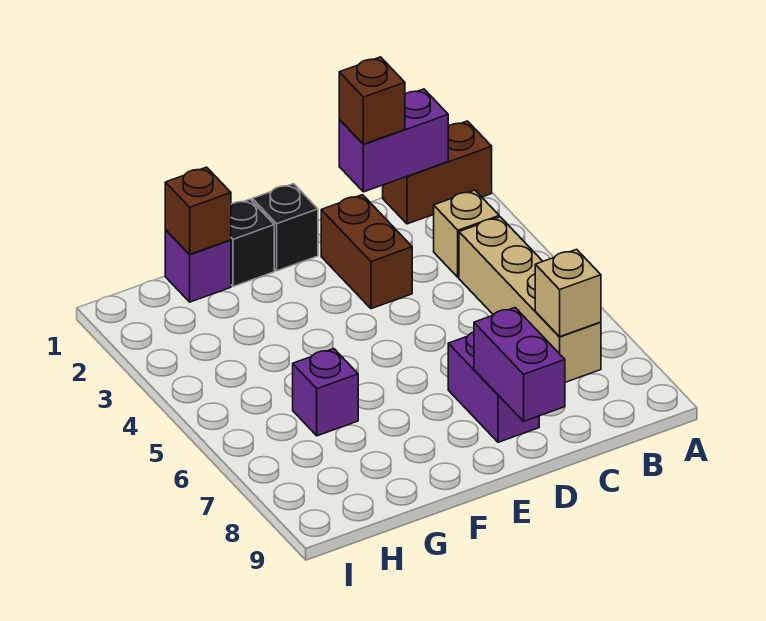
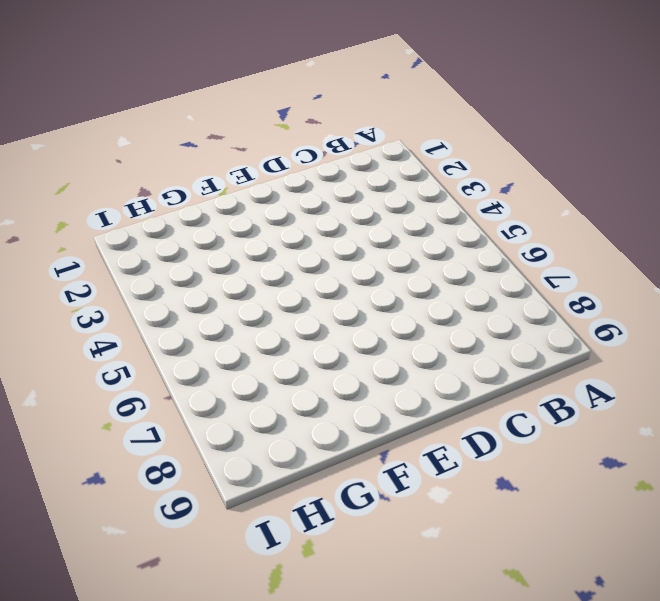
none -> brown 1x2 brick [383,121,492,224]
none -> tan 1x1 brick [434,190,499,277]
none -> tan 1x4 brick [459,217,601,382]

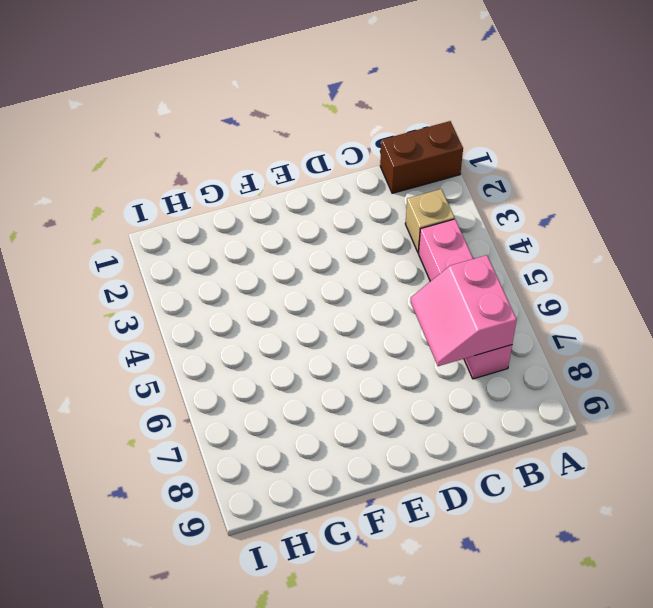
pink 1x4 brick [418,219,512,379] -> tan 1x4 brick [459,217,601,382]
pink 2x2 slope [411,255,517,366] -> tan 1x1 brick [535,249,601,337]
none -> brown 1x2 brick [321,195,412,309]
none -> purple 1x2 brick [448,332,539,442]
none -> black 1x1 brick [252,184,318,271]

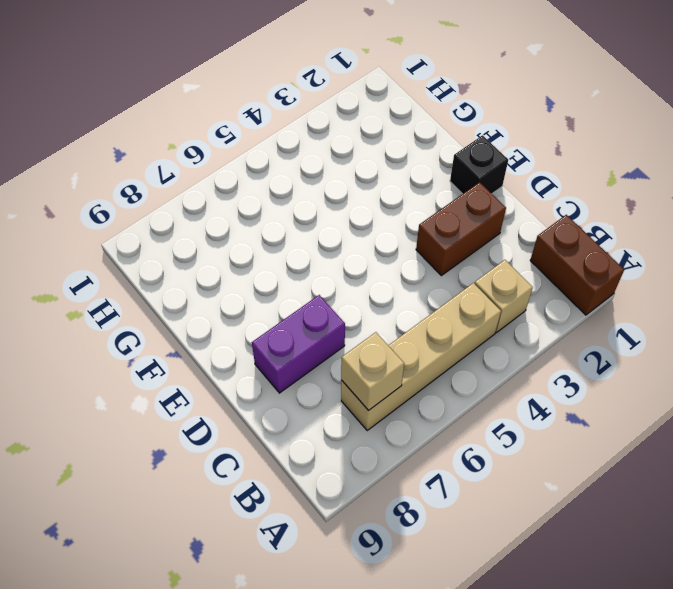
none -> black 1x1 brick [231,199,274,287]
none -> purple 1x1 brick [165,230,231,302]
none -> purple 1x1 brick [293,349,358,436]

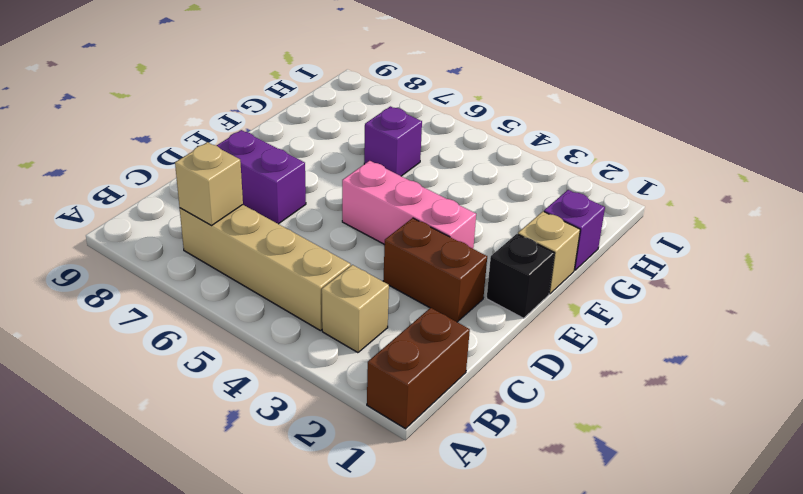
pink 1x3 brick [342,161,476,249] -> none
tan 1x1 brick [518,211,580,294] -> black 1x1 brick [231,199,274,287]
none -> purple 1x2 brick [339,89,448,192]
none -> purple 1x2 brick [474,308,565,421]
none -> brown 1x1 brick [165,167,231,255]

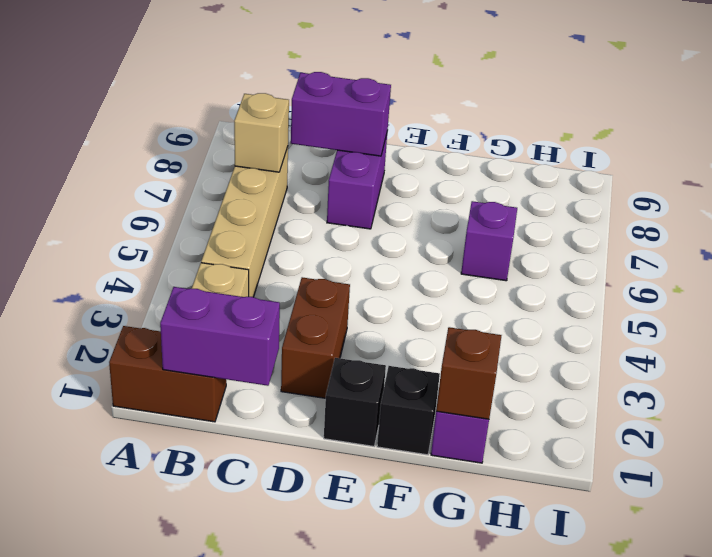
purple 1x2 brick [291,72,391,156] -> purple 1x2 brick turned to [474,308,565,421]
none -> brown 1x1 brick [339,57,405,144]

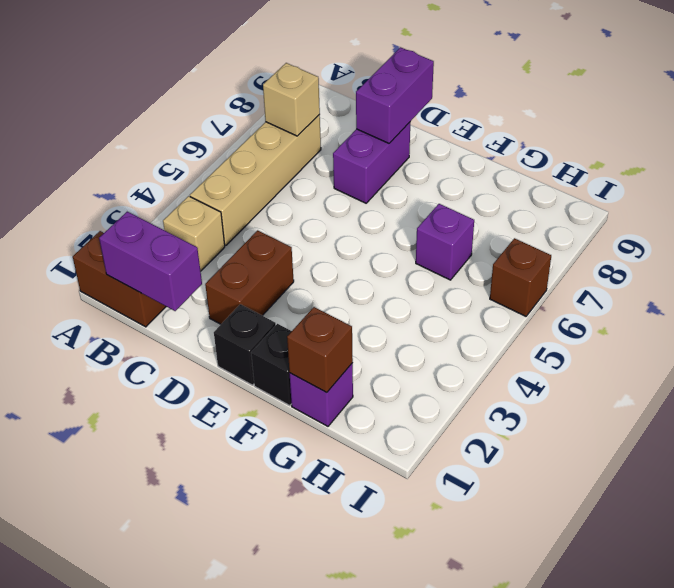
brown 1x1 brick [490,238,551,316] -> brown 1x1 brick moved to [339,57,405,144]

